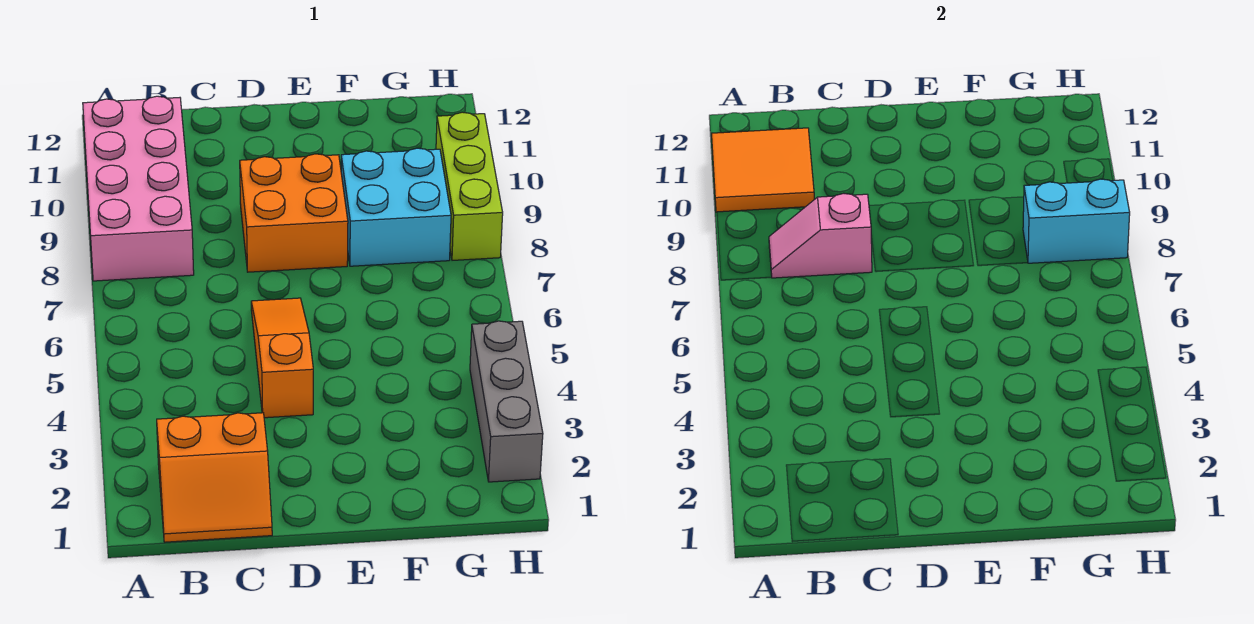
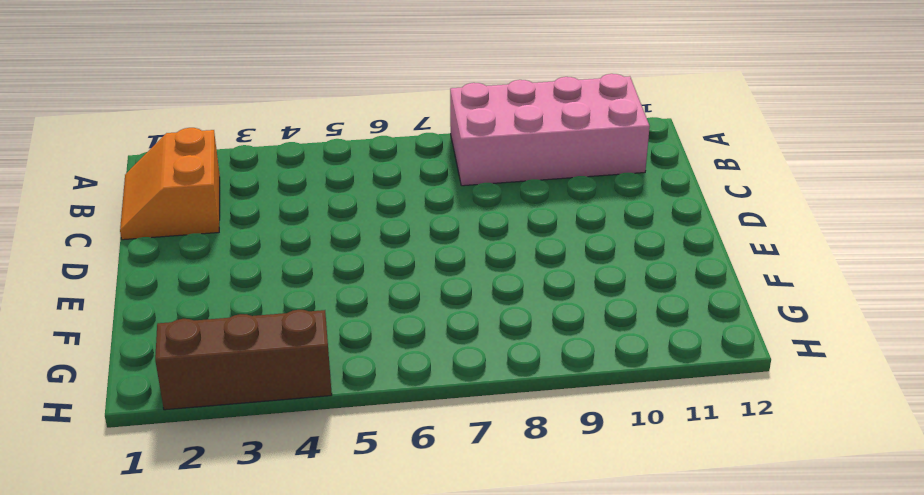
brown 1x3 brick [155,310,332,410] -> grey 1x3 brick [470,321,543,482]
none -> orange 1x3 slope [251,298,313,418]
none -> orange 2x2 brick [240,154,348,272]

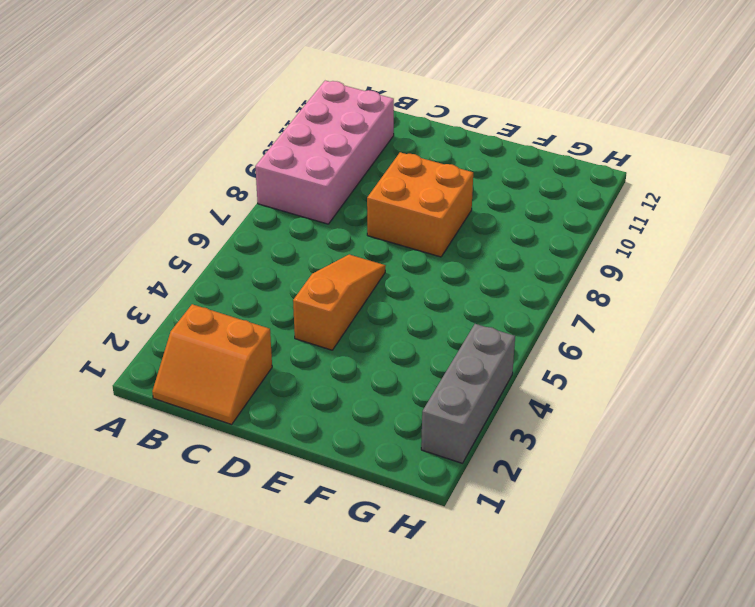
none -> cyan 2x2 brick [341,148,451,266]
none -> lime 1x3 brick [436,112,503,260]

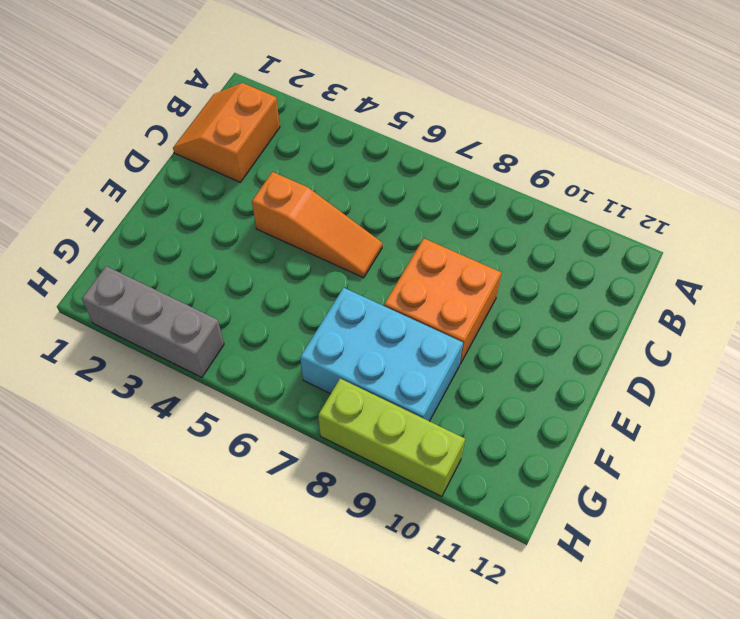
cyan 2x3 brick [300,288,463,421] -> cyan 2x2 brick [341,148,451,266]
none -> pink 2x4 brick [83,96,194,281]
none -> orange 2x2 tile [712,128,814,212]

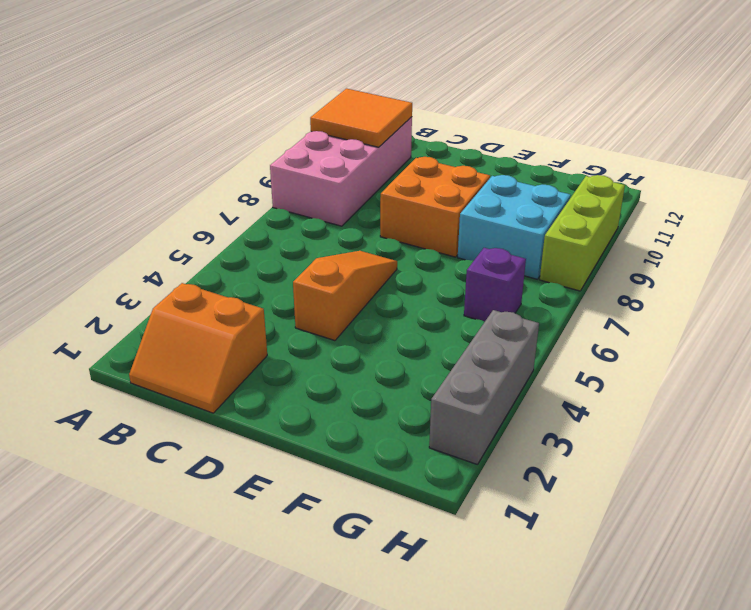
purple 1x1 brick [464,248,526,322] -> none
none -> pink 1x2 slope [769,193,872,278]
none -> cyan 1x2 brick [1023,179,1130,263]

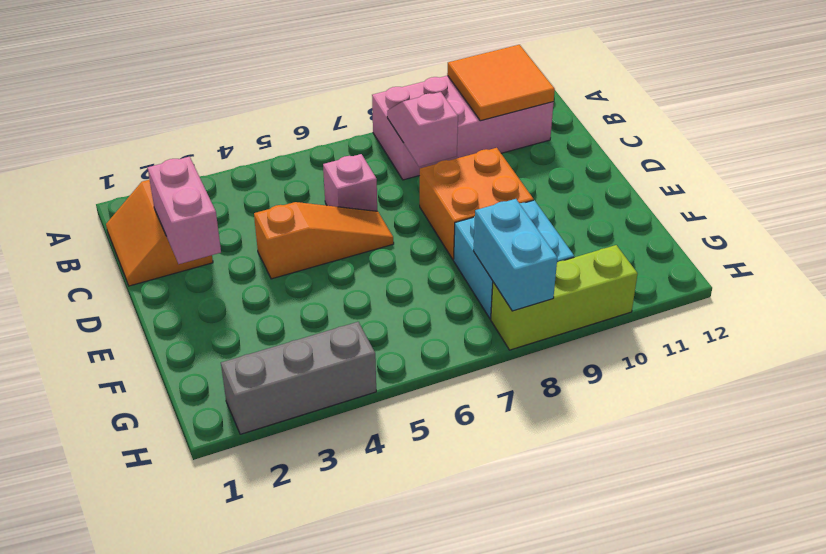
pink 1x2 brick [148,157,221,264] -> none
pink 1x1 brick [323,154,377,211] -> none

